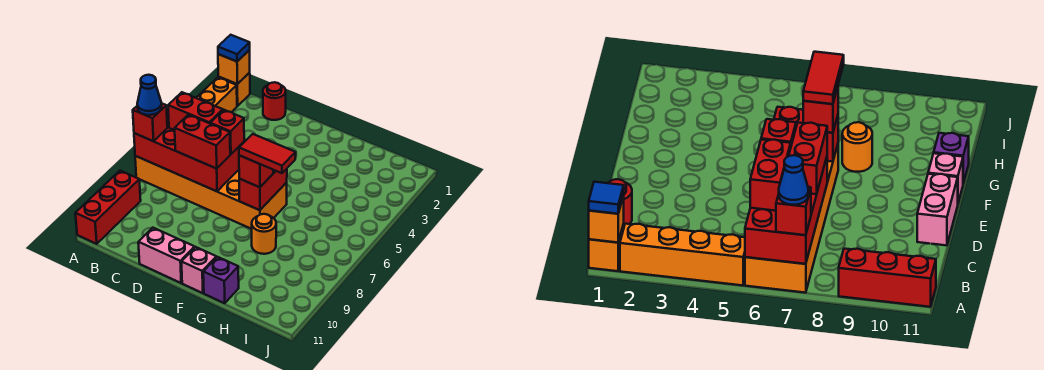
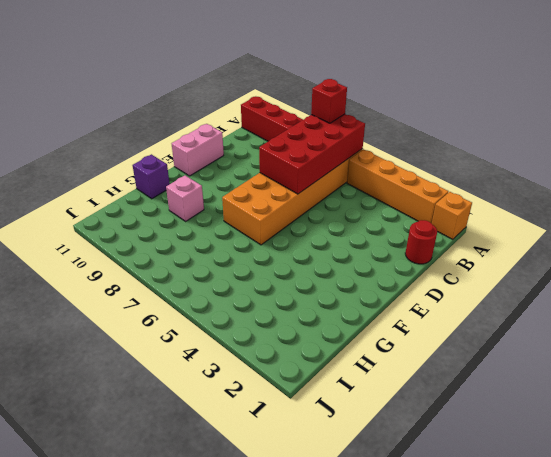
pink 1x1 brick [166,175,204,221] -> pink 1x1 brick moved to [182,247,216,293]
none -> orange 1x1 round brick [252,214,276,254]
none -> orange 1x1 brick [218,50,250,84]
none -> red 1x2 brick [239,169,287,210]

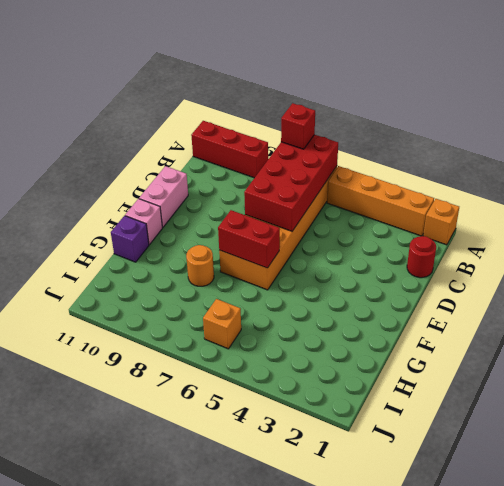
orange 1x1 brick [203,299,241,349] -> orange 1x1 brick moved to [218,50,250,84]
none -> blue 1x1 tile [218,35,250,62]
none -> red 1x2 brick [168,92,223,130]
none -> red 1x2 brick [175,115,230,169]

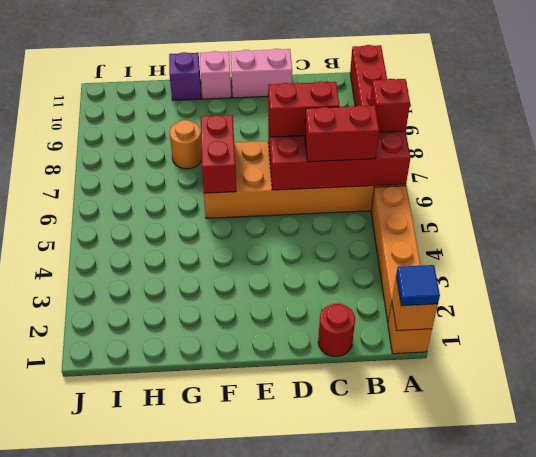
none -> red 1x1 brick [210,110,244,154]
none -> red 1x1 brick [239,155,273,187]
none -> blue 1x1 cone [137,75,162,115]

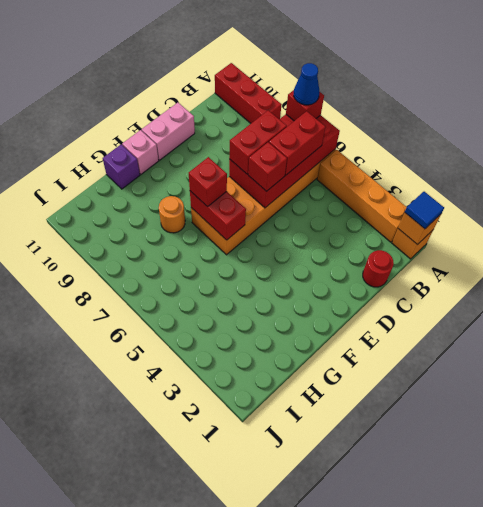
none -> red 1x2 tile [239,134,296,173]

